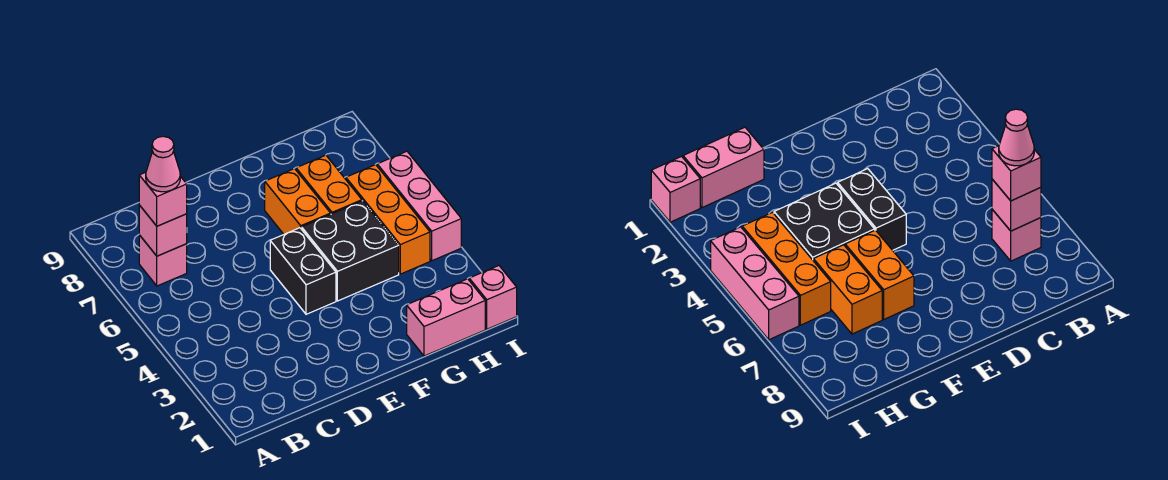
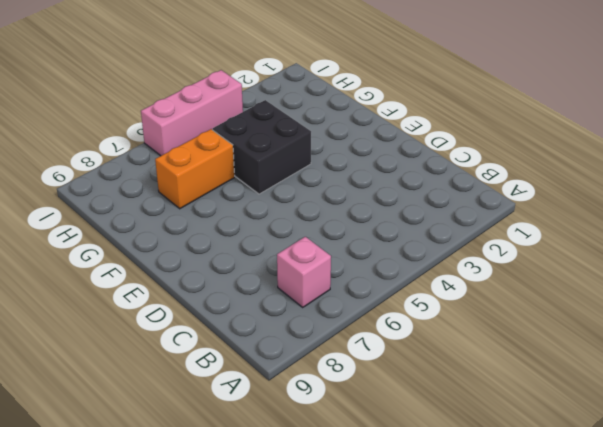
none -> black 1x2 brick [270,228,336,314]
none -> orange 1x2 brick [265,169,331,234]
none -> pink 1x2 brick [407,279,485,356]

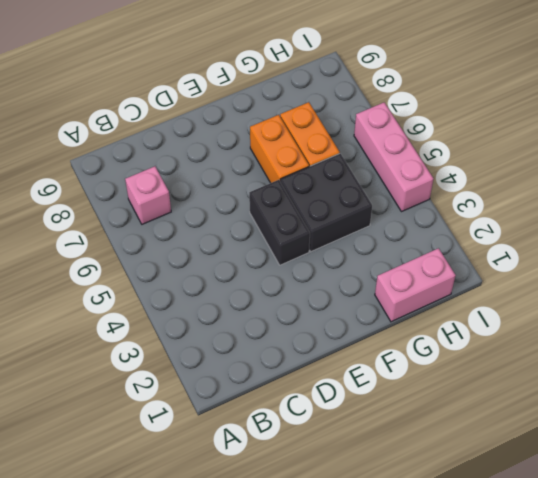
none -> orange 1x3 brick [346,165,430,274]
none -> pink 1x1 brick [469,266,517,329]
none -> pink 1x1 brick [139,205,187,256]

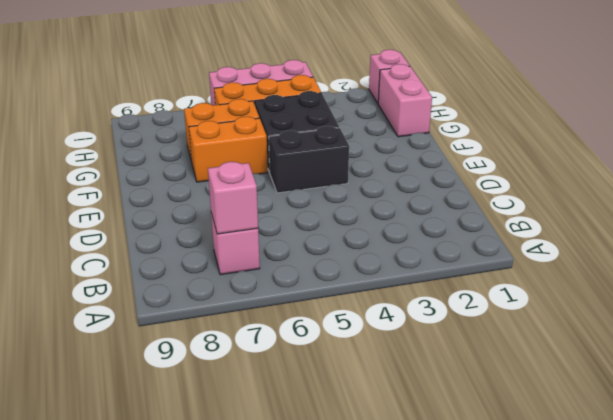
none -> pink 1x1 brick [139,172,187,226]
none -> pink 1x1 cone [146,136,180,192]

